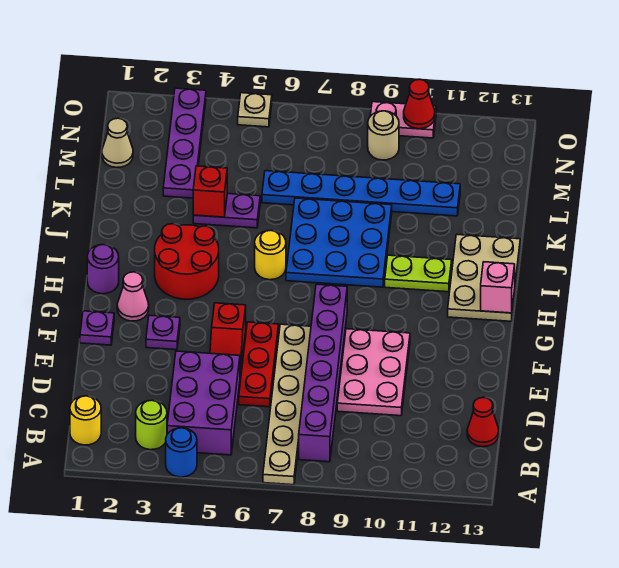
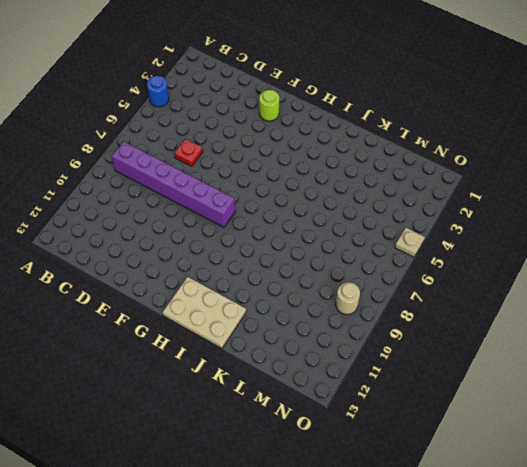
red 1x1 plate [174,139,203,167] -> red 1x3 plate [239,322,279,407]
lime 1x1 round brick [259,90,279,121] -> lime 1x1 round brick moved to [136,400,167,450]
none -> tan 1x6 plate [263,324,311,485]
none -> yellow 1x1 round brick [70,396,101,445]
none -> purple 2x3 brick [167,351,240,455]

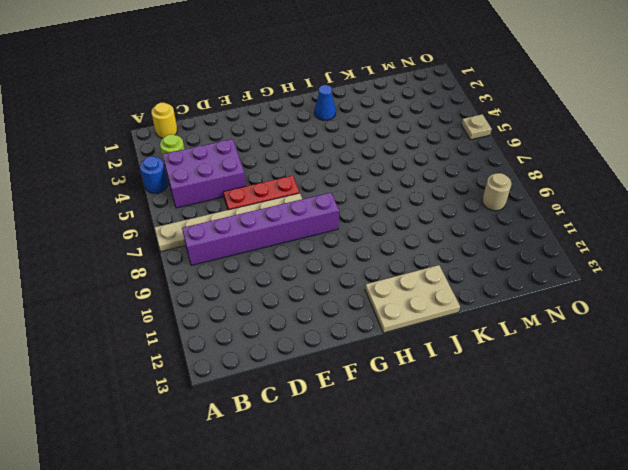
blue 1x1 cone [314,85,336,120] -> none
none -> red 1x1 cone [467,397,499,447]
none -> pink 2x3 plate [337,329,410,416]
none -> red 1x2 slope [210,303,246,376]

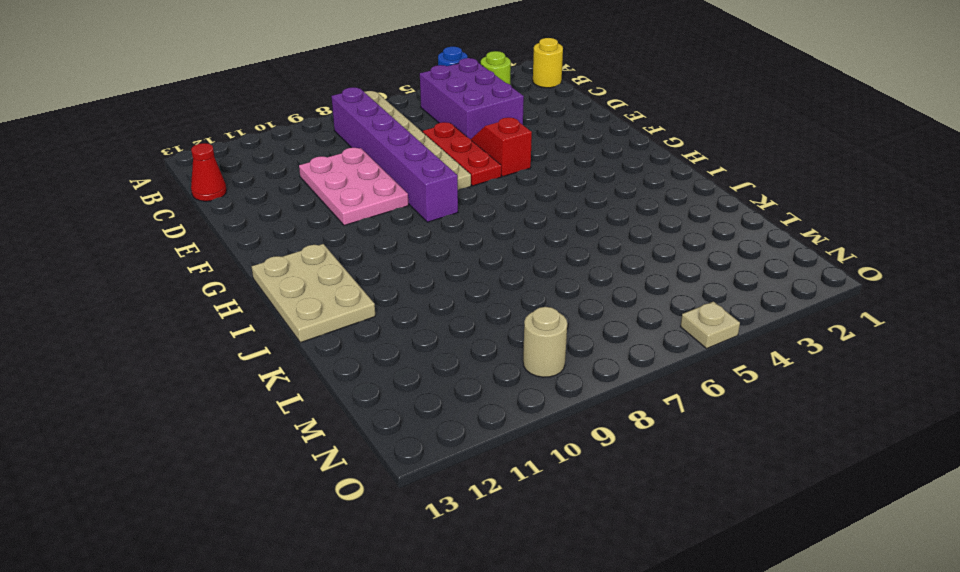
none -> purple 1x1 plate [80,311,114,345]
none -> purple 1x1 plate [146,315,180,350]
none -> pink 1x1 cone [117,272,149,321]

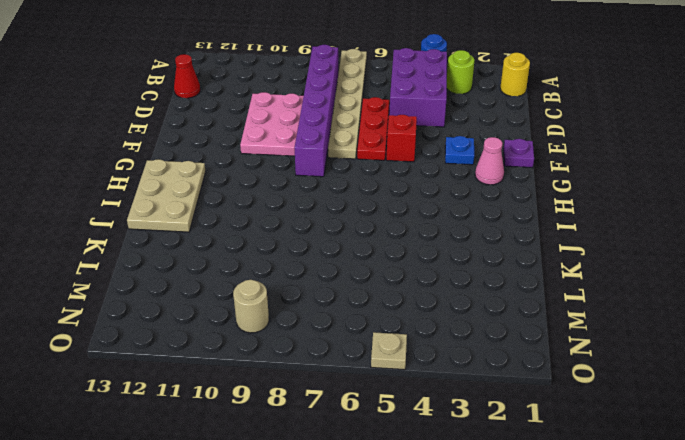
blue 1x1 plate [445,136,474,165] -> purple 1x1 plate [146,315,180,350]
none -> purple 1x1 round brick [87,245,119,294]
none -> red 2x2 round brick [155,224,219,299]
none -> yellow 1x1 round brick [255,230,286,280]

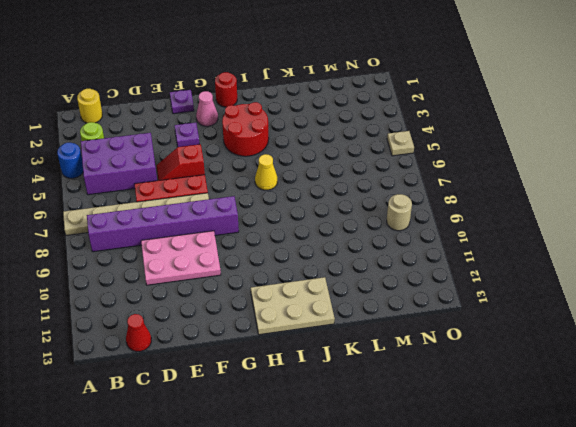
red 1x1 round brick [215,72,237,107] -> purple 1x1 round brick [87,245,119,294]
yellow 1x1 cone [255,154,277,190] -> yellow 1x1 round brick [255,230,286,280]
none -> blue 3x3 plate [286,198,392,287]
none -> lime 1x2 plate [385,255,452,292]
none -> purple 1x2 plate [193,194,260,228]

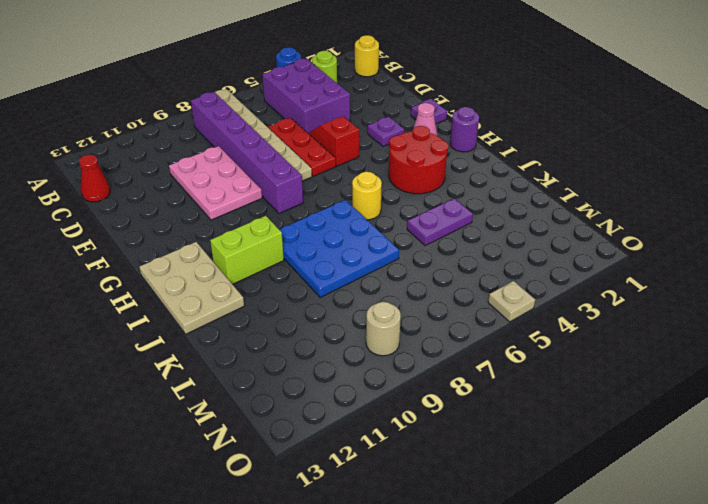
lime 1x2 brick [210,216,284,284] -> lime 1x2 plate [385,255,452,292]
none -> purple 1x4 plate [163,88,206,198]
none -> blue 1x6 plate [262,171,460,216]
none -> tan 1x1 cone [102,118,133,168]

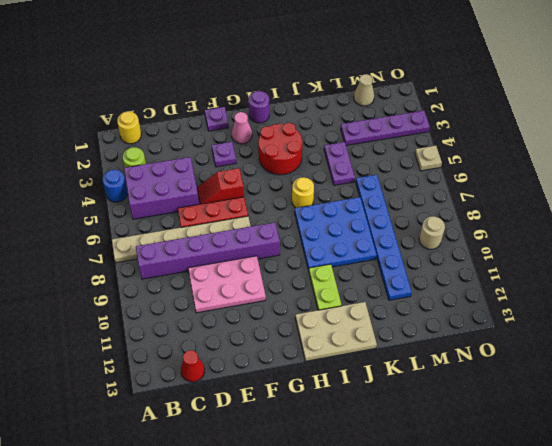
none -> pink 1x2 plate [370,102,436,138]
none -> pink 1x1 brick [481,262,515,313]
none -> red 1x1 brick [193,166,227,217]

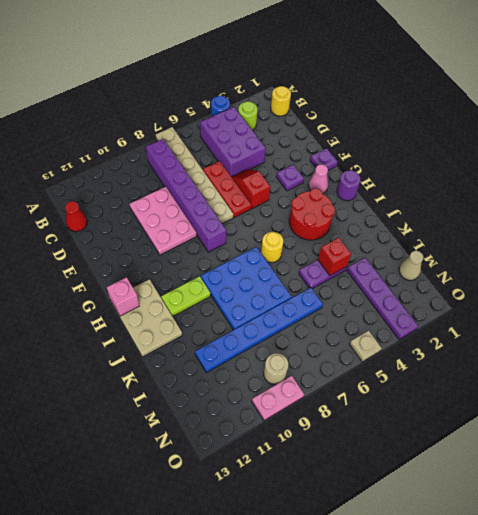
none -> red 1x1 cone [404,80,435,129]

